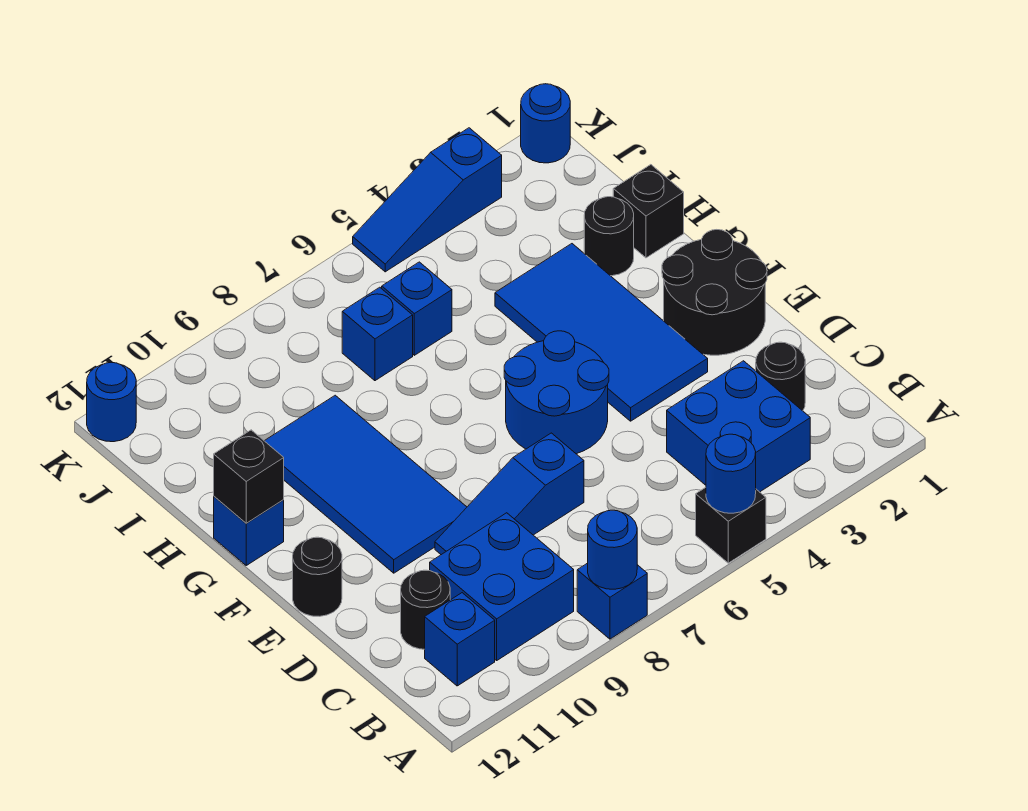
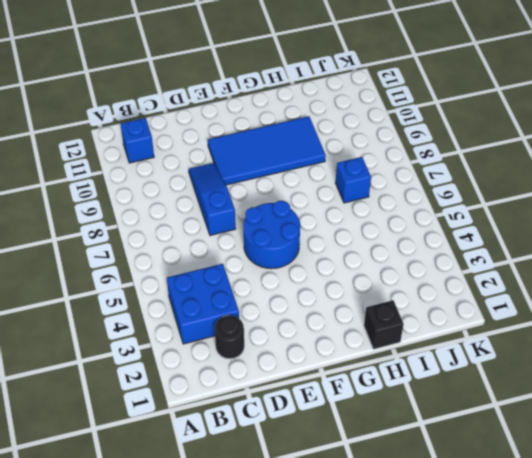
none -> black 1x1 brick [696,487,766,563]
none -> blue 1x1 brick [577,563,647,639]
none -> blue 2x2 brick [430,513,574,660]

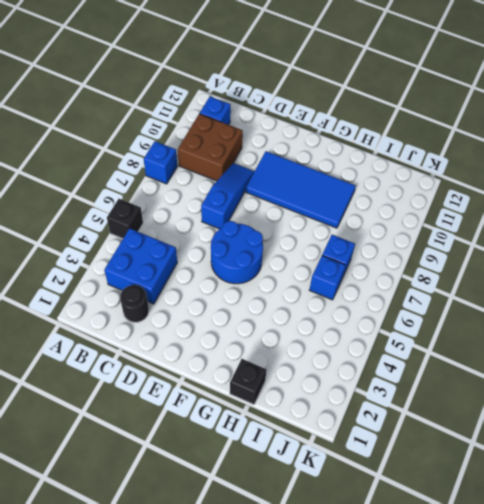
brown 2x2 brick [178,114,243,181] -> blue 2x2 brick [430,513,574,660]
none -> black 1x1 round brick [401,570,450,649]
none -> black 2x2 round brick [662,230,767,355]
none -> blue 2x4 tile [495,244,708,421]

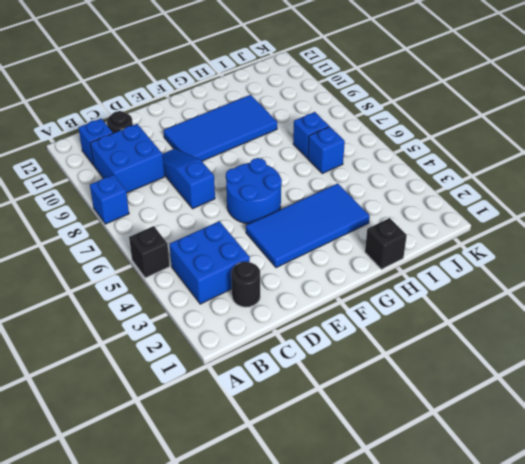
none -> black 2x2 round brick [662,230,767,355]
none -> black 1x1 round brick [293,537,342,616]
none -> blue 1x1 brick [214,497,284,565]

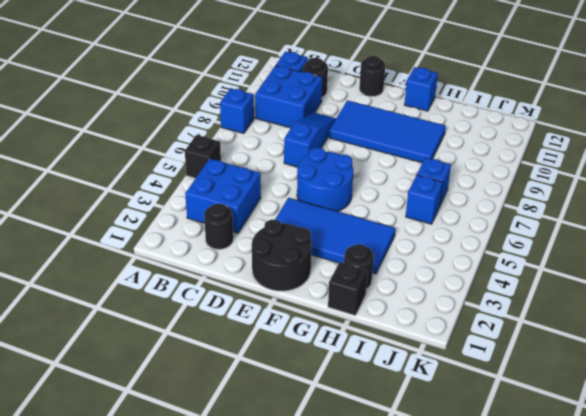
none -> blue 1x1 round brick [521,84,570,163]
none -> blue 1x3 slope [353,128,502,272]
none -> blue 1x1 round brick [87,362,136,442]

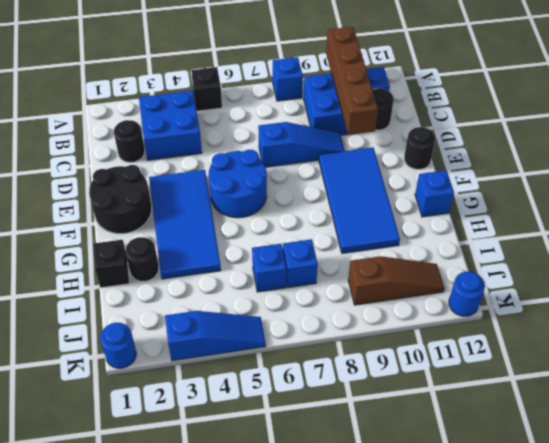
brown 1x4 brick [326,27,378,135] -> none
brown 1x3 slope [348,256,444,305] -> none
none -> blue 1x1 round brick [706,434,756,513]
none -> blue 1x1 round brick [588,510,637,589]
none -> black 1x1 brick [214,430,284,523]

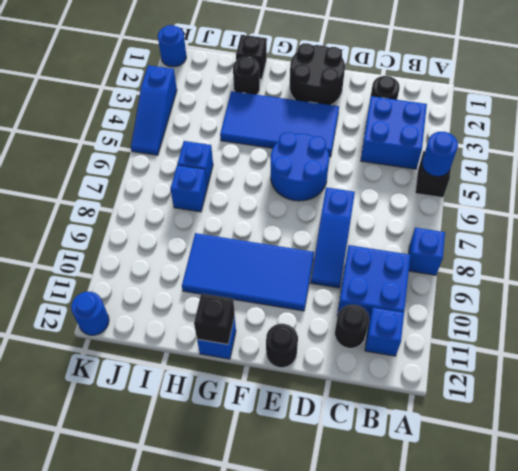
none -> blue 1x1 round brick [588,510,637,589]

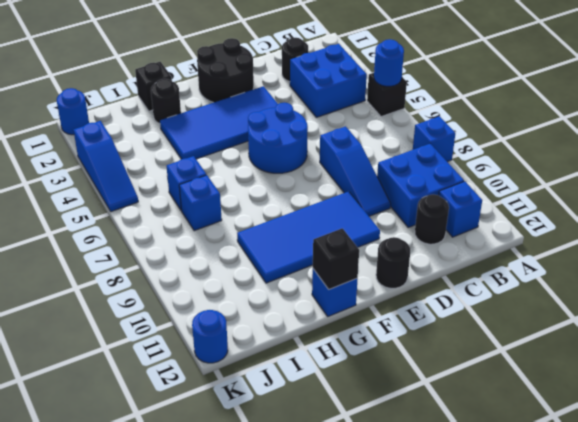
none -> blue 1x1 round brick [588,510,637,589]

